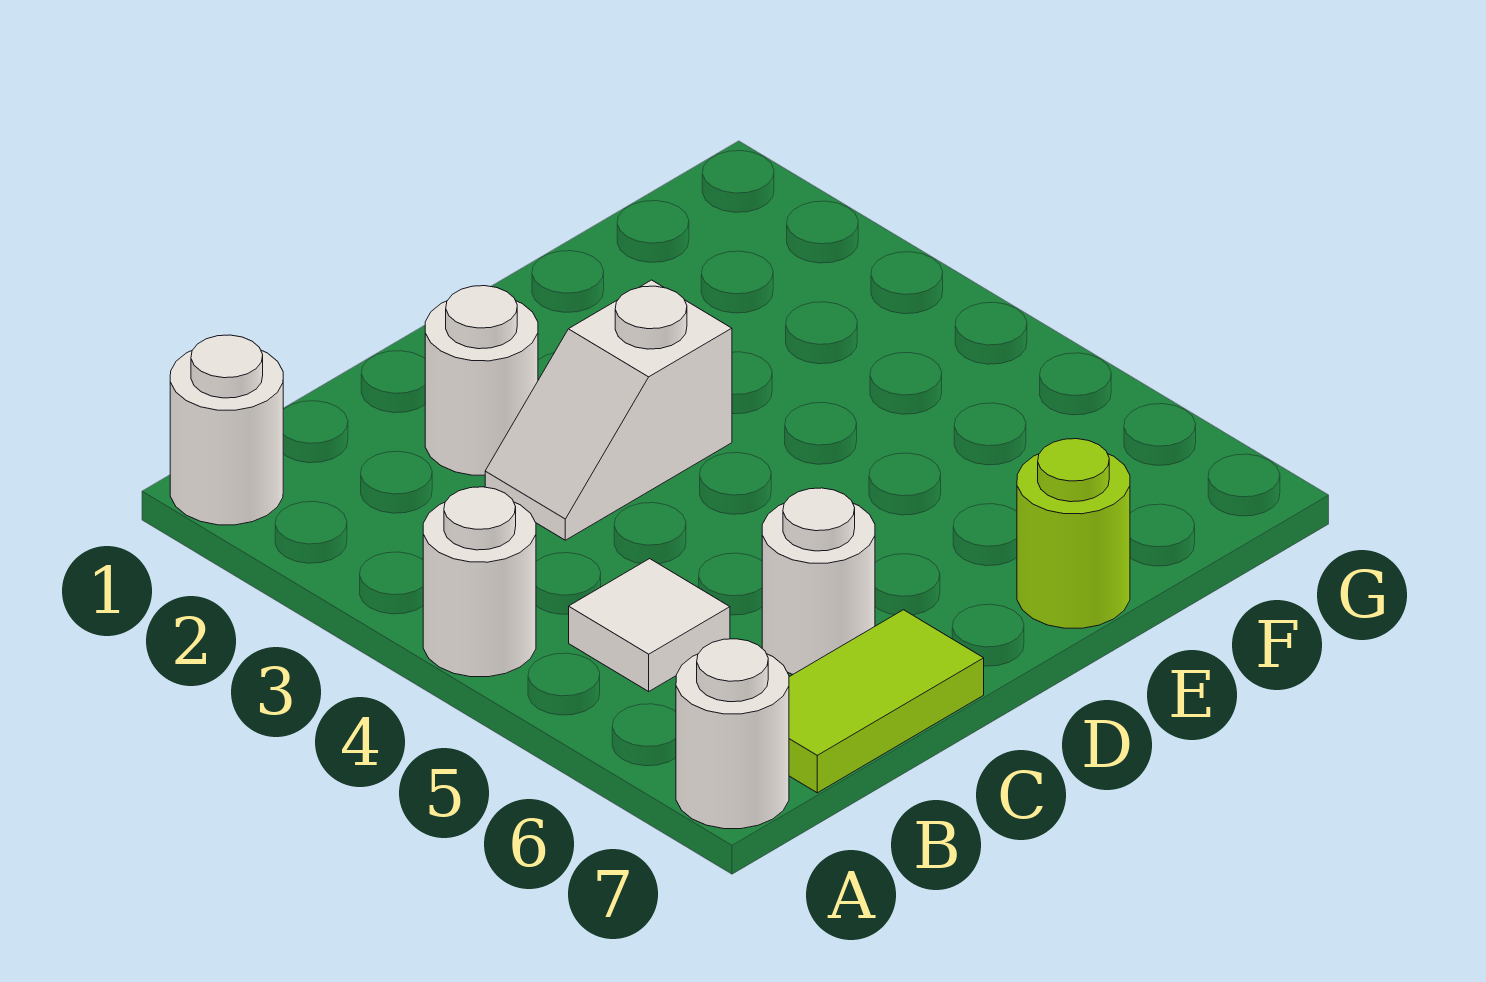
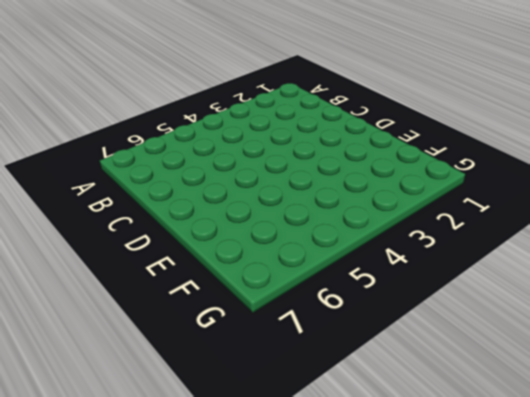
none -> white 1x1 round brick [170,335,283,525]
none -> white 1x1 round brick [423,487,536,677]

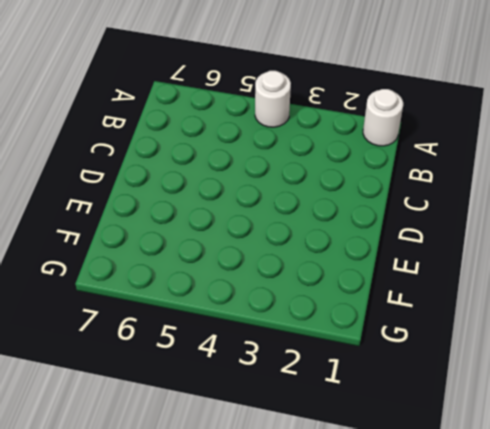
none -> white 1x1 round brick [676,639,789,829]
none -> white 1x1 tile [569,559,730,691]

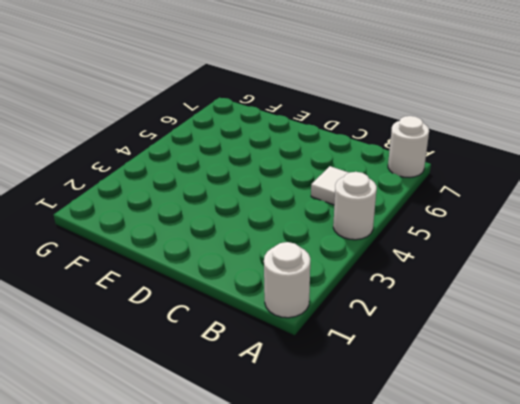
none -> lime 1x2 tile [789,610,984,793]
none -> white 1x1 round brick [425,286,538,475]

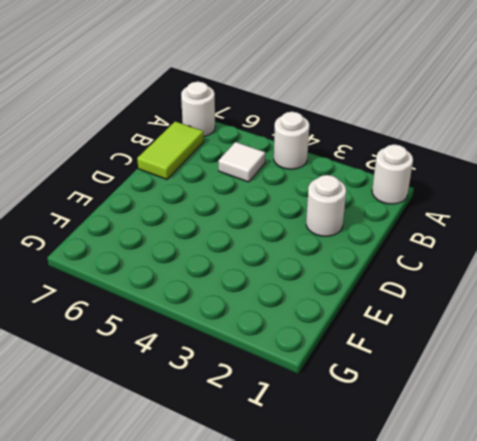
none -> white 1x2 slope [485,280,732,540]
none -> white 1x1 round brick [762,488,875,674]

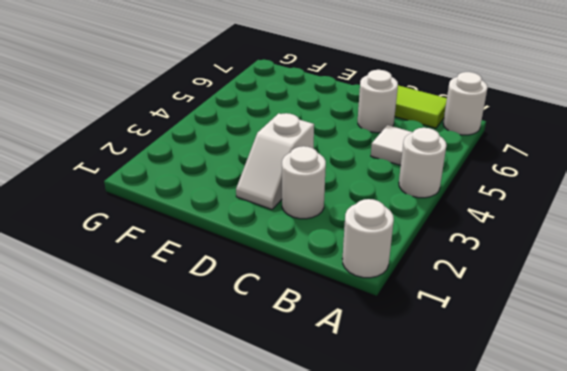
white 1x2 slope [236,113,314,209] -> white 1x2 slope turned to [485,280,732,540]
none -> lime 1x1 round brick [1017,439,1130,628]

